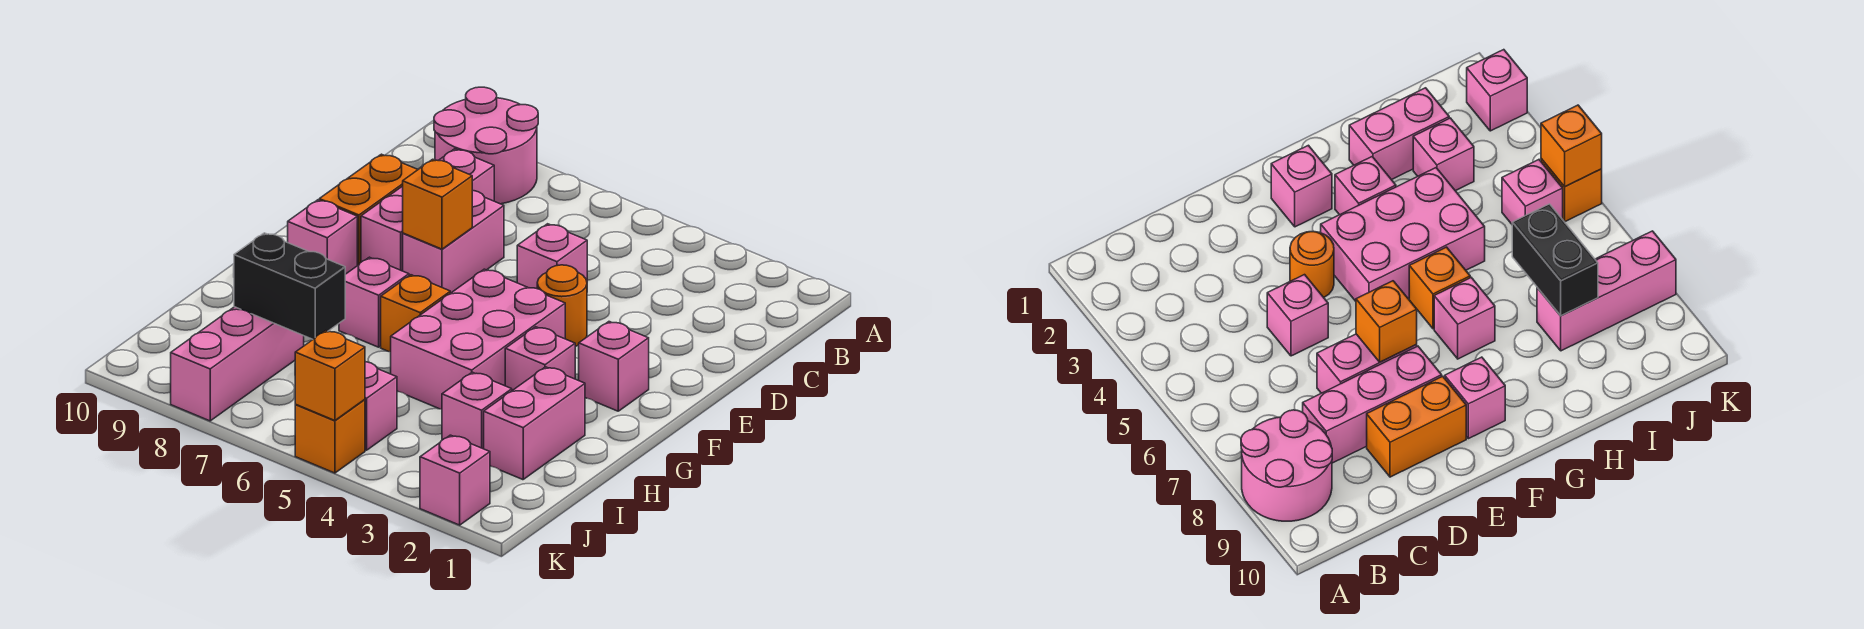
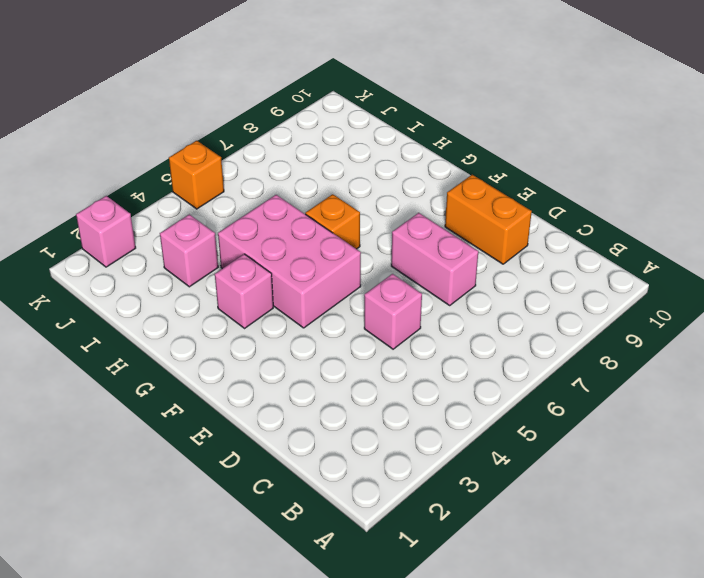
none -> pink 2x2 round brick [434,87,538,204]
none -> pink 1x3 brick [361,149,494,271]
none -> orange 1x1 round brick [537,265,587,346]

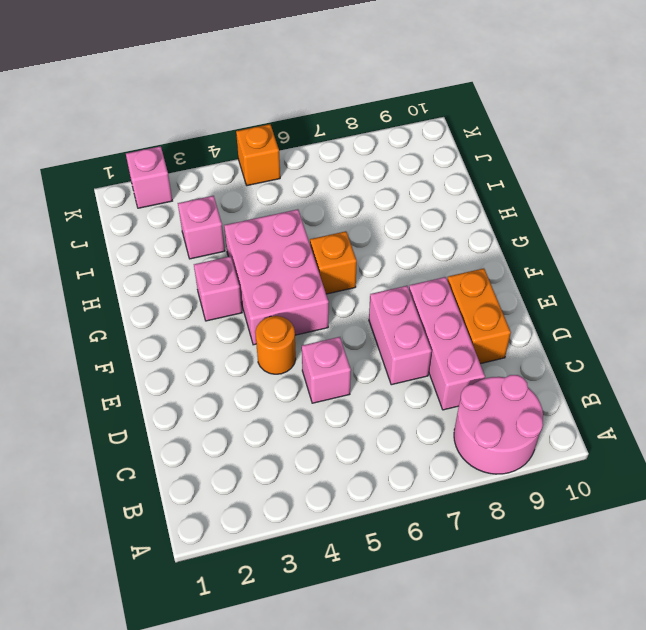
none -> pink 1x1 brick [579,322,649,411]
none -> pink 1x1 brick [288,200,357,274]
none -> pink 1x1 brick [339,257,409,347]

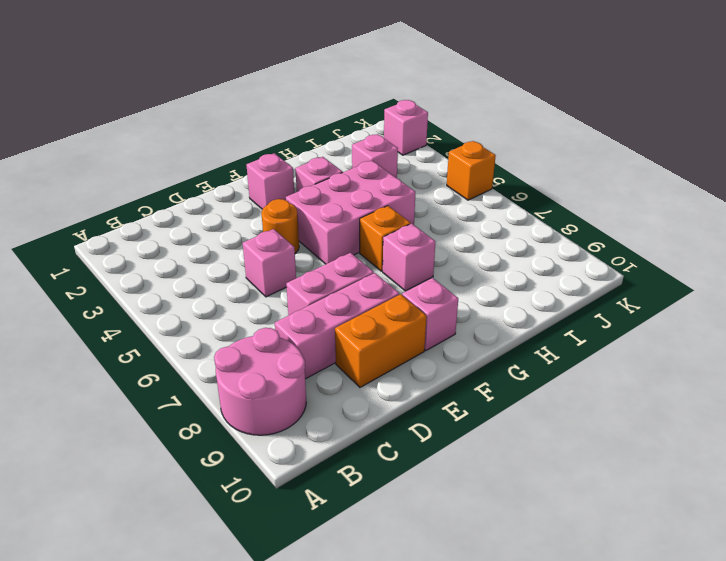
none -> pink 1x2 brick [484,367,585,480]
none -> pink 1x3 brick [171,307,304,421]
none -> pink 1x1 brick [365,362,397,450]

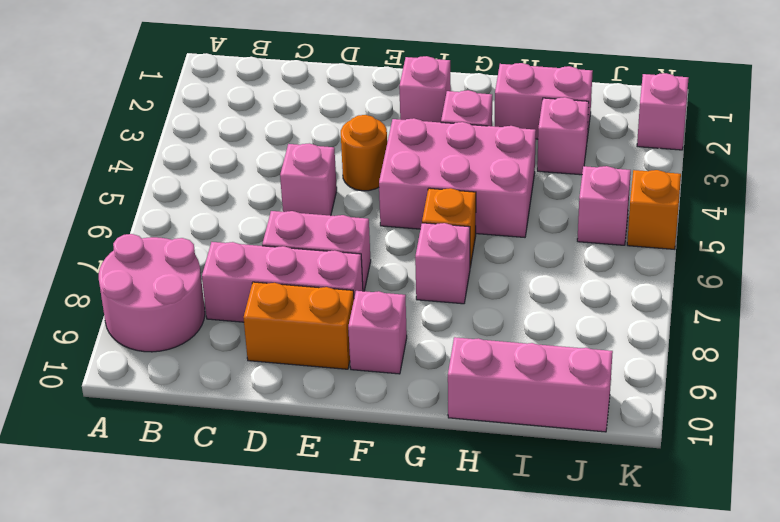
pink 1x3 brick [448,337,613,432] -> pink 1x3 brick moved to [171,307,304,421]
none -> orange 1x1 brick [403,159,472,249]
none -> black 1x2 brick [234,233,345,339]
none -> orange 1x1 brick [295,331,365,421]

